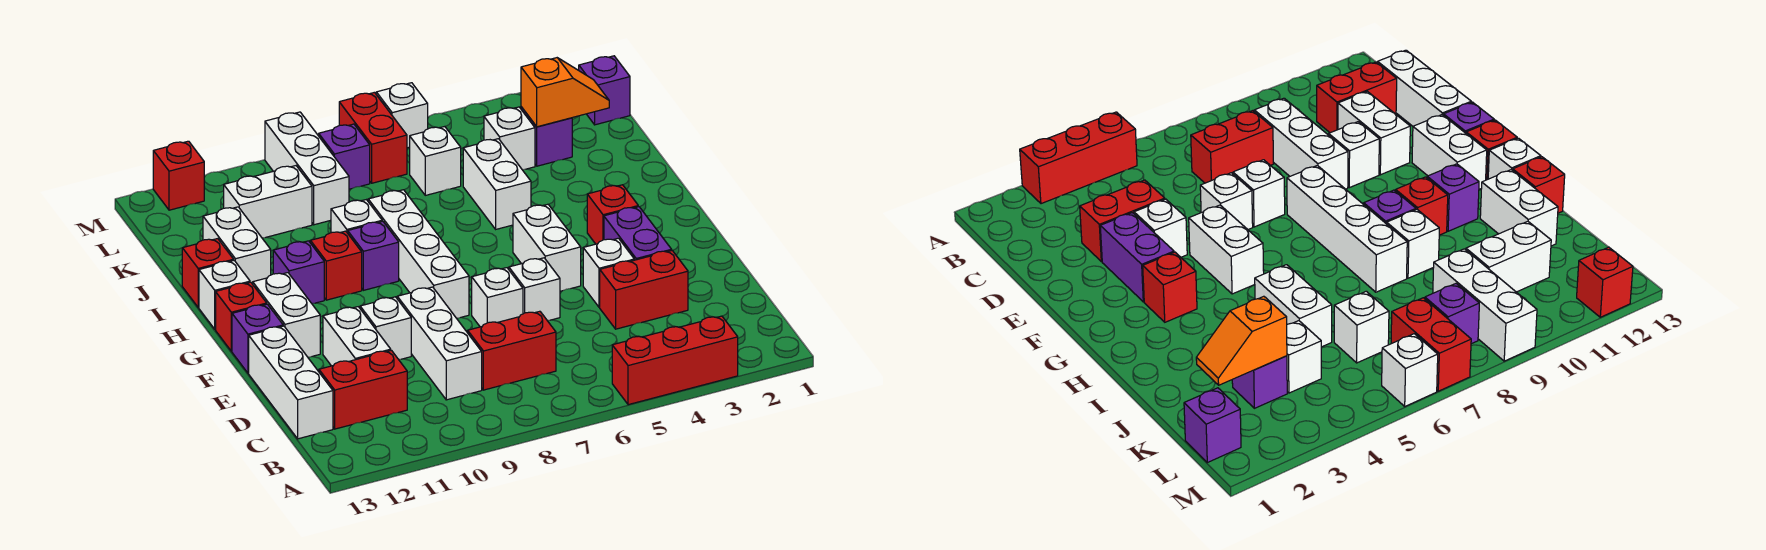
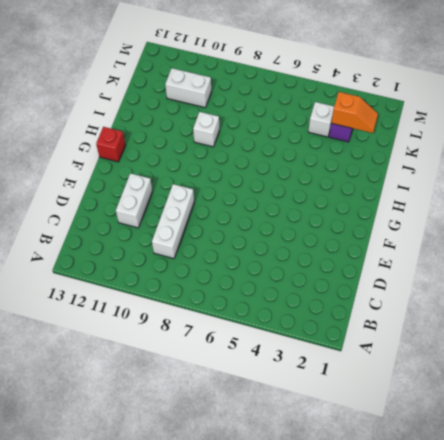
none -> red 1x3 brick [612,316,738,405]
none -> red 1x2 brick [468,311,556,390]
none -> red 1x2 brick [319,350,407,429]
none -> white 1x3 brick [249,326,333,439]

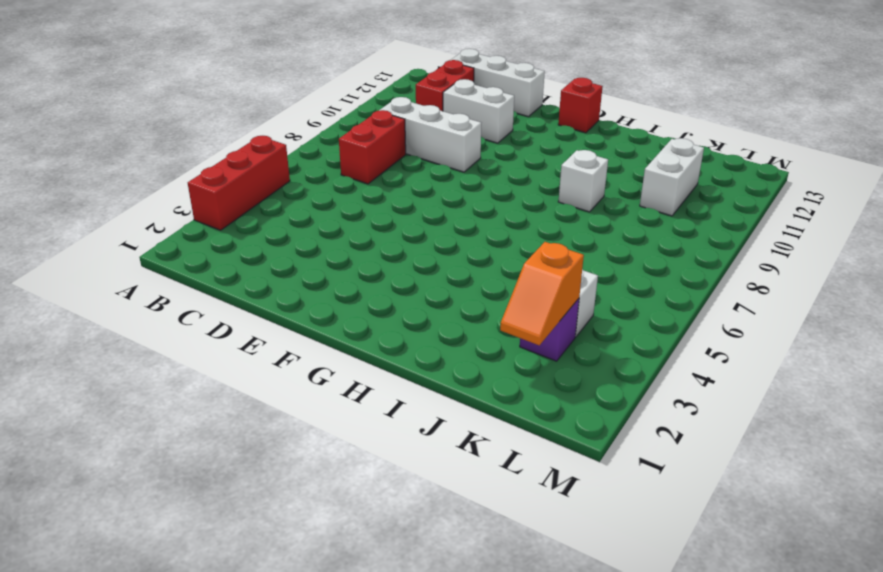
none -> red 1x2 brick [600,251,688,329]
none -> purple 1x2 brick [604,207,672,260]
none -> white 1x1 brick [583,238,634,307]
none -> white 1x1 brick [509,258,560,320]

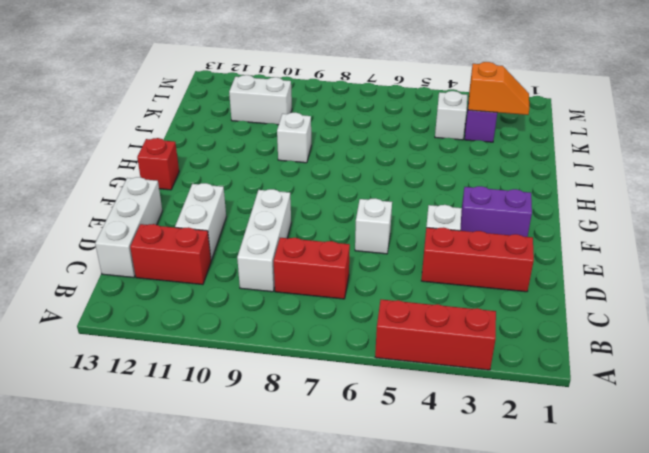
red 1x3 brick [421,228,534,292] -> red 1x2 brick [600,251,688,329]
purple 1x2 brick [460,186,532,237] -> purple 1x2 brick turned to [604,207,672,260]
none -> white 1x1 brick [472,268,523,327]
none -> white 1x1 brick [360,297,411,359]
none -> white 1x2 brick [513,204,581,291]
none -> white 1x4 brick [368,190,469,318]

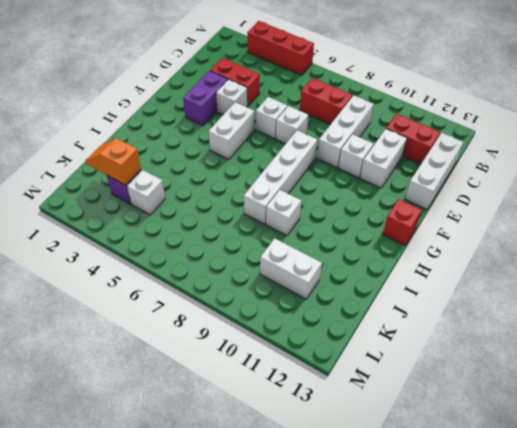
none -> white 1x2 brick [253,273,320,357]
none -> purple 1x1 brick [232,304,283,373]
none -> red 1x1 brick [587,185,638,244]
none -> purple 1x1 brick [348,221,399,290]

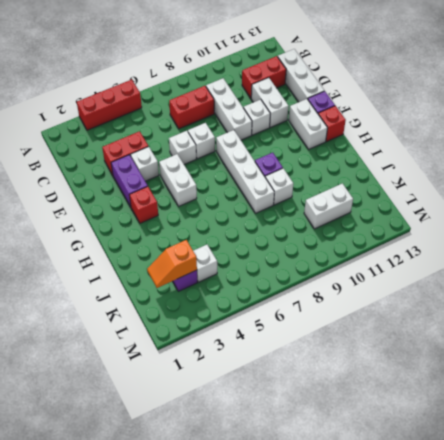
none -> red 1x1 brick [310,231,362,300]
none -> purple 1x1 brick [273,241,324,304]
none -> white 1x1 brick [199,261,250,329]
none -> white 1x2 brick [463,139,531,229]

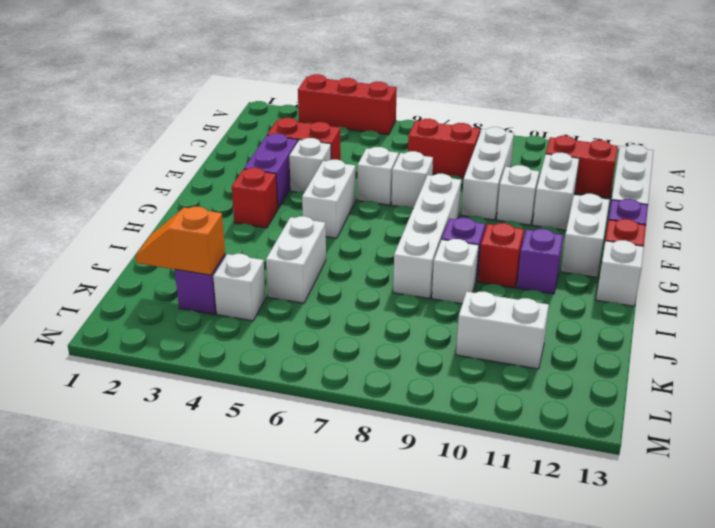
none -> white 1x2 brick [203,207,271,284]
none -> red 1x1 brick [182,239,234,307]
none -> white 1x1 brick [410,127,461,195]
none -> white 1x3 brick [265,112,349,225]

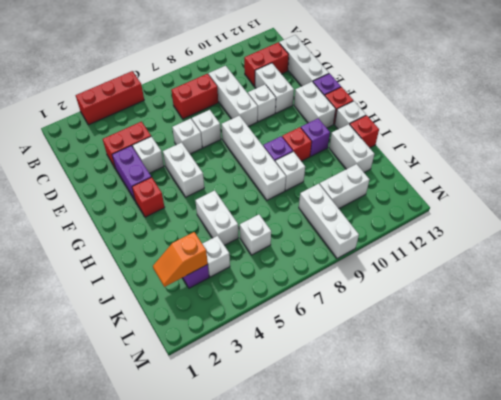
none -> purple 1x1 brick [579,56,630,125]
none -> red 1x2 brick [339,92,407,183]
none -> purple 1x1 brick [319,124,370,189]
none -> white 1x1 brick [376,83,428,148]

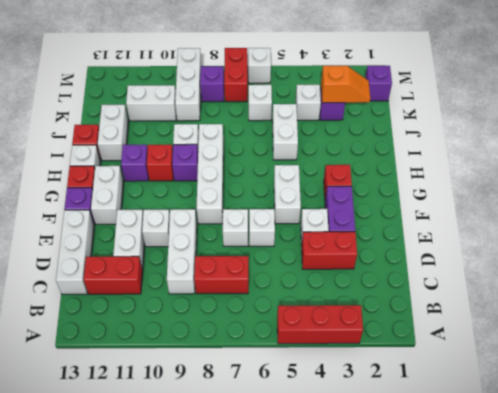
none -> red 1x1 brick [153,141,204,210]

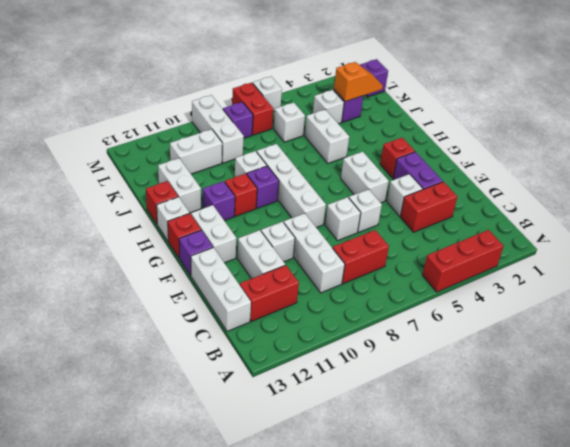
none -> red 1x1 brick [153,141,204,210]

